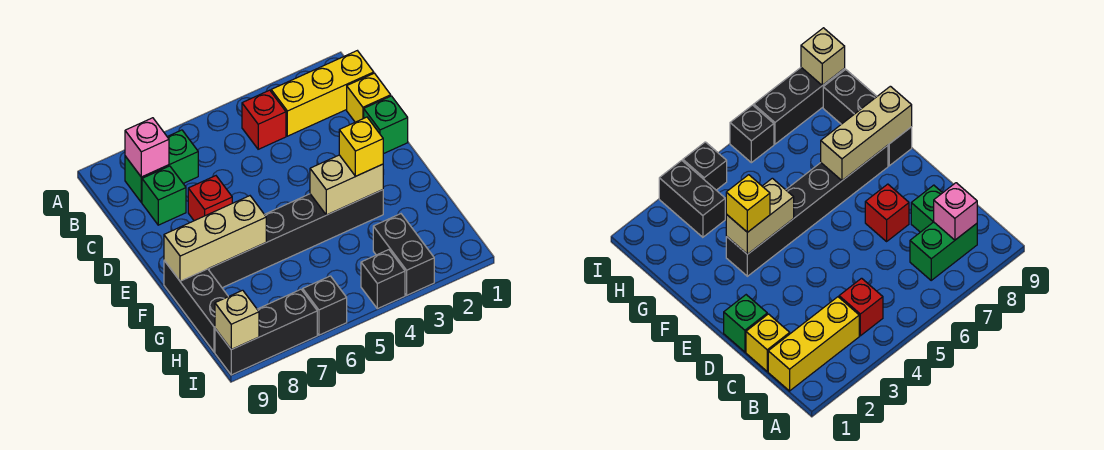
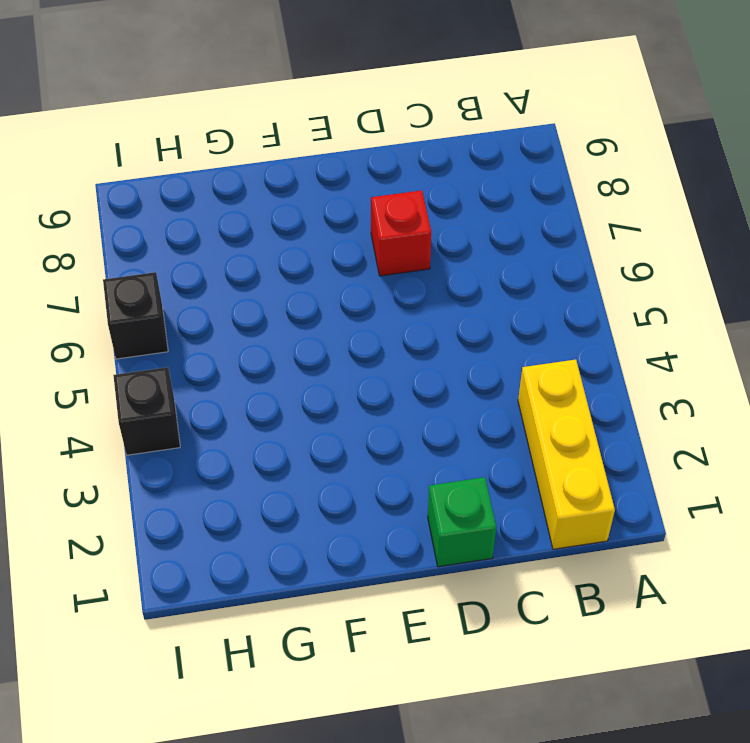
none -> red 1x1 brick [242,90,286,149]
none -> green 1x2 brick [125,130,198,202]
none -> yellow 1x1 brick [347,73,391,122]

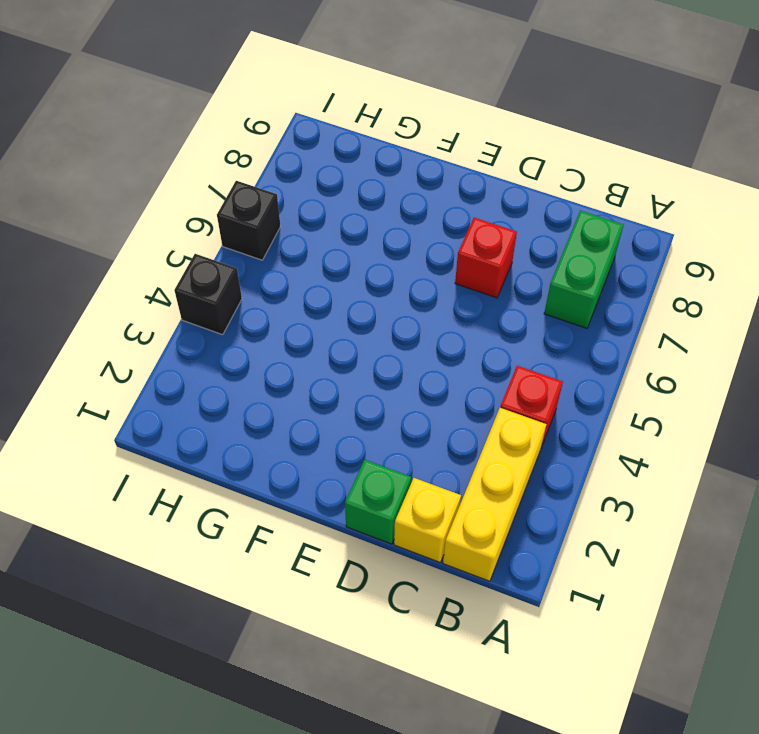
none -> green 1x1 brick [142,166,186,225]
none -> black 1x6 brick [208,190,383,288]
none -> black 1x3 brick [164,261,228,352]

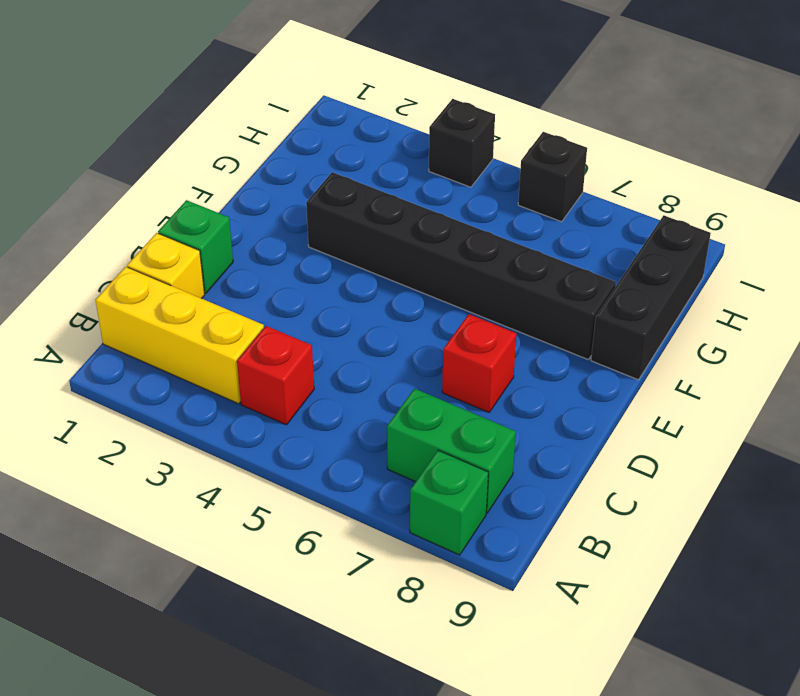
green 1x1 brick [410,450,488,555] -> green 1x1 brick moved to [142,166,186,225]
none -> black 1x2 brick [373,214,434,295]
none -> black 1x3 brick [215,289,317,375]
none -> pink 1x1 brick [125,118,169,177]

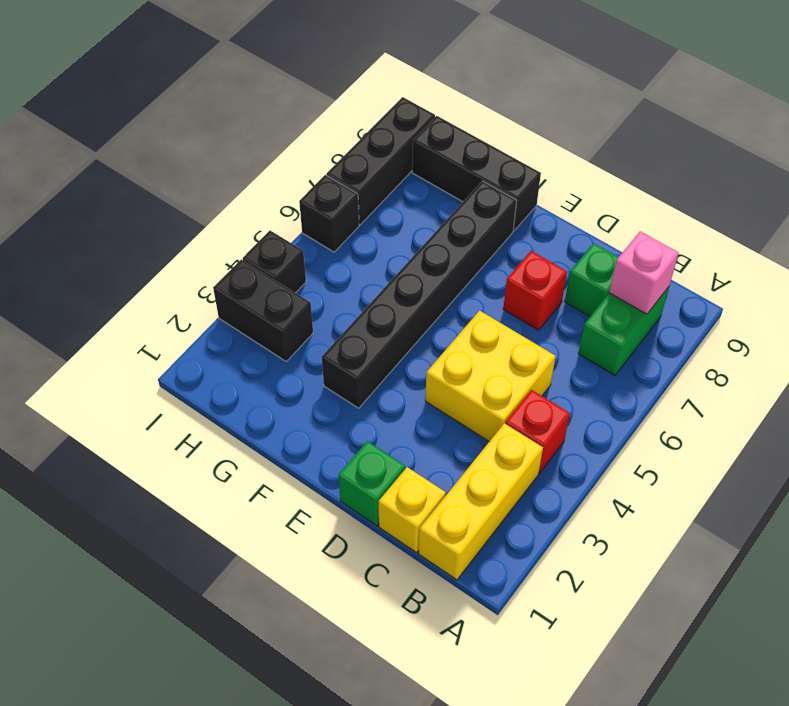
yellow 2x2 brick [425,311,556,442] -> none
none -> tan 1x2 brick [310,155,383,215]
none -> tan 1x3 brick [164,196,266,281]
none -> tan 1x1 brick [215,290,259,350]

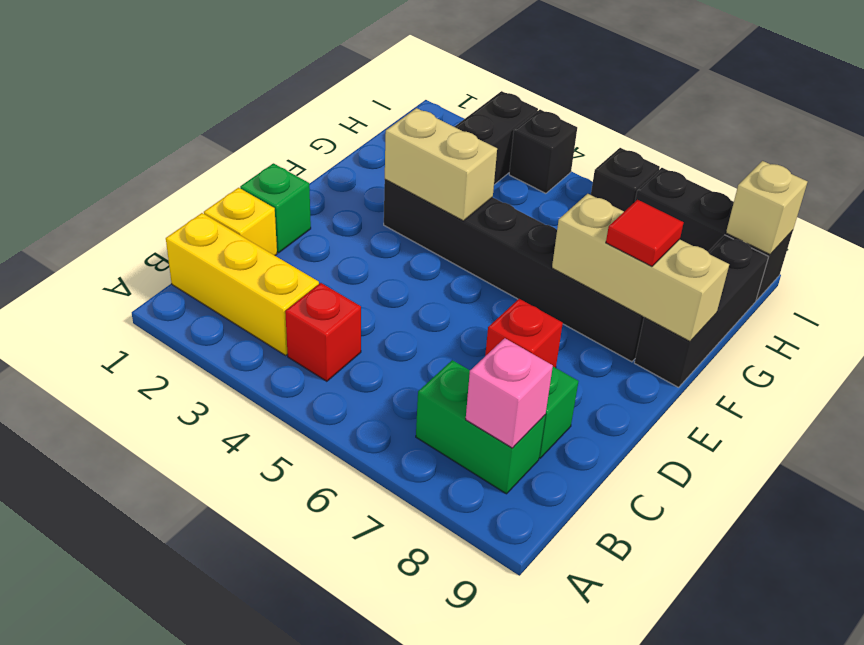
red 1x1 tile [606,200,684,266] -> none
none -> yellow 1x1 brick [339,117,383,176]

